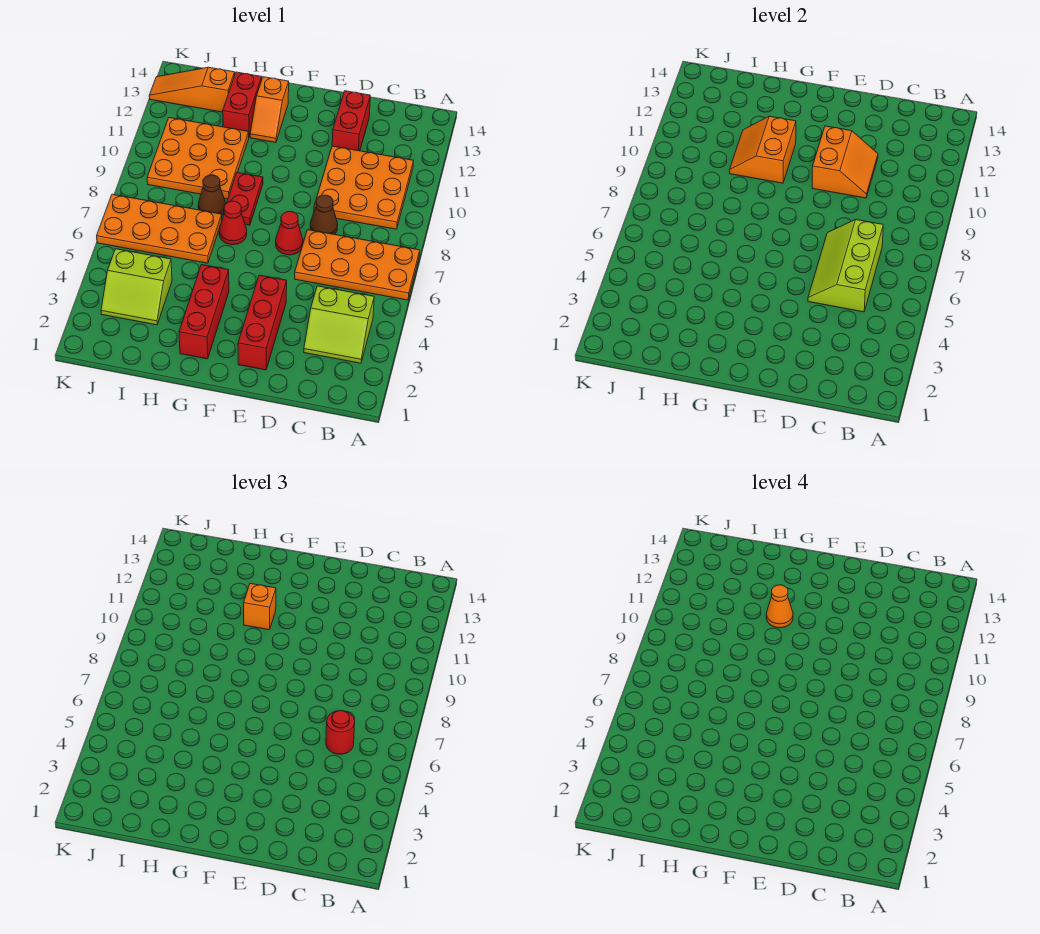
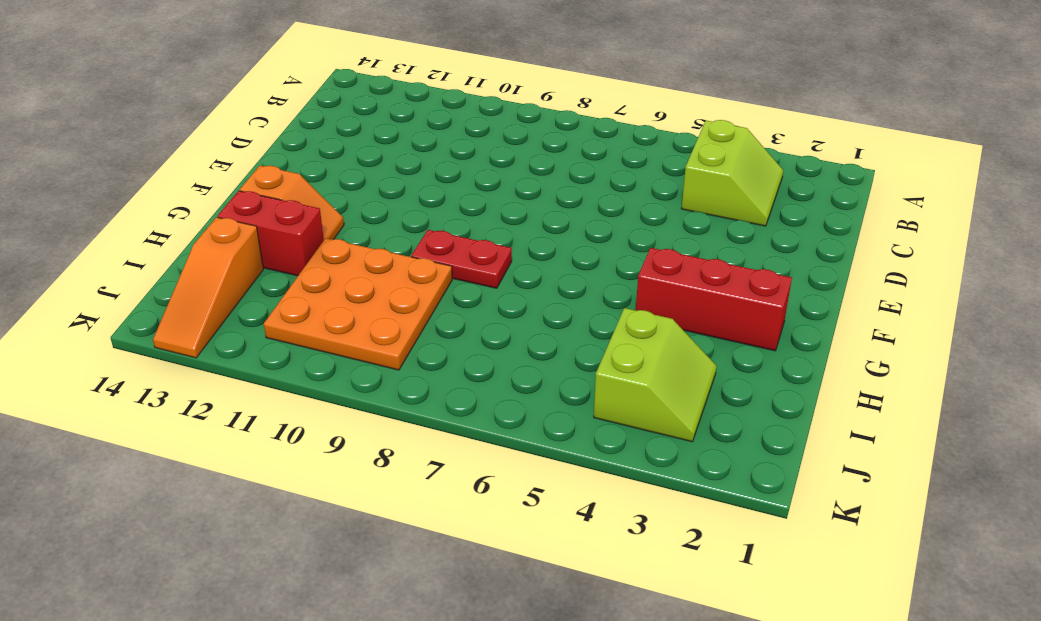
none -> orange 2x4 plate [295,230,420,300]
none -> orange 3x3 plate [314,146,414,229]
none -> brown 1x1 cone [310,195,338,235]

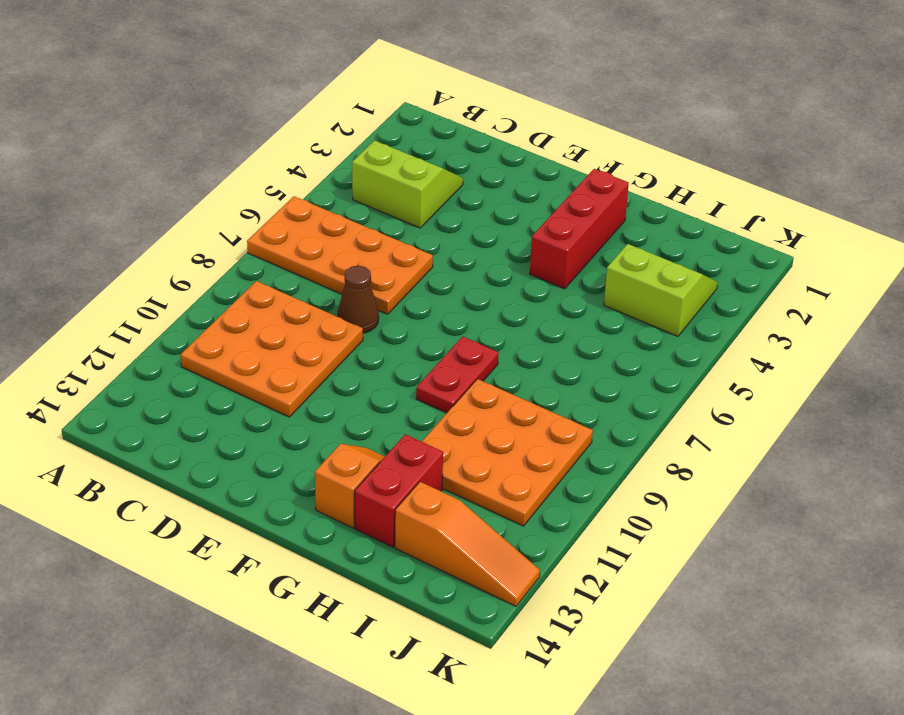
none -> red 1x2 brick [332,91,370,151]
none -> red 1x3 brick [238,275,287,370]
none -> red 1x1 cone [276,212,303,255]

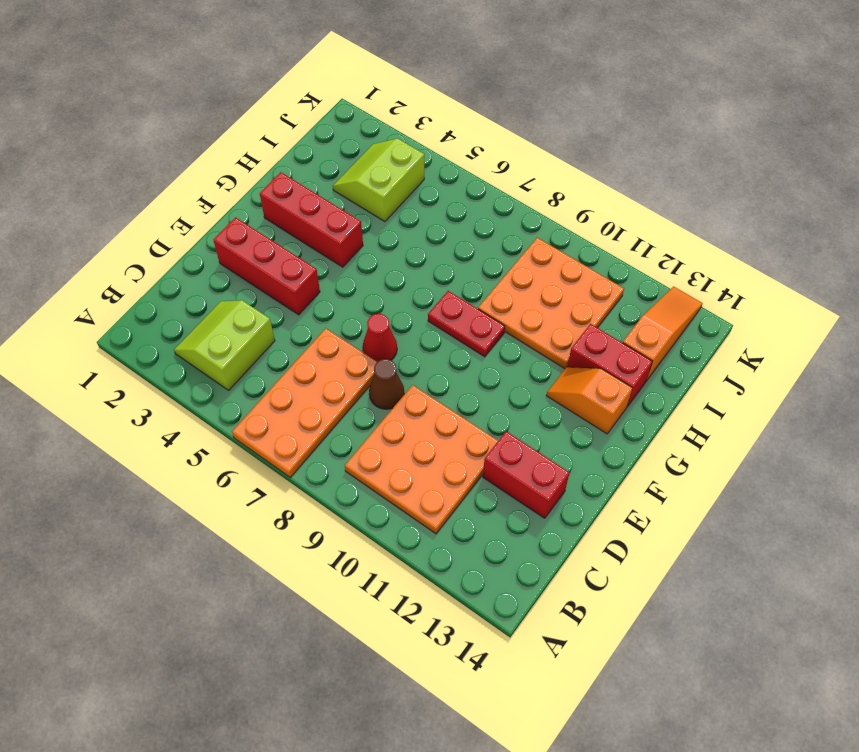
none -> red 1x1 cone [219,201,247,245]
none -> orange 2x4 plate [97,194,222,263]
none -> brown 1x1 cone [198,175,226,214]

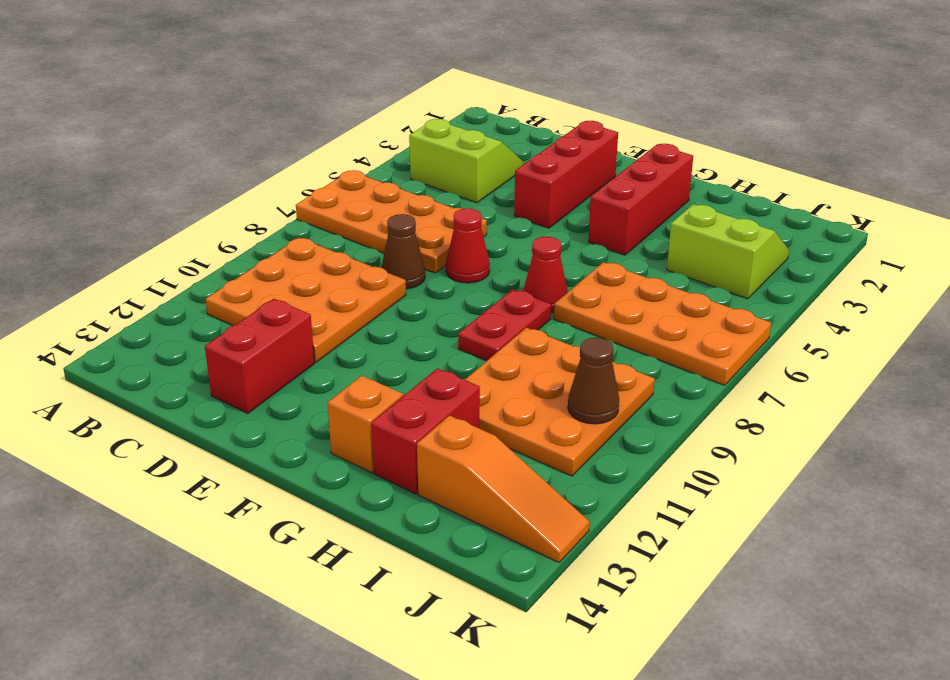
brown 1x1 cone [568,337,619,424] -> brown 1x1 cone moved to [198,175,226,214]
none -> lime 2x3 slope [808,220,883,312]
none -> orange 2x2 slope [812,126,878,198]
none -> orange 2x2 slope [729,116,796,183]

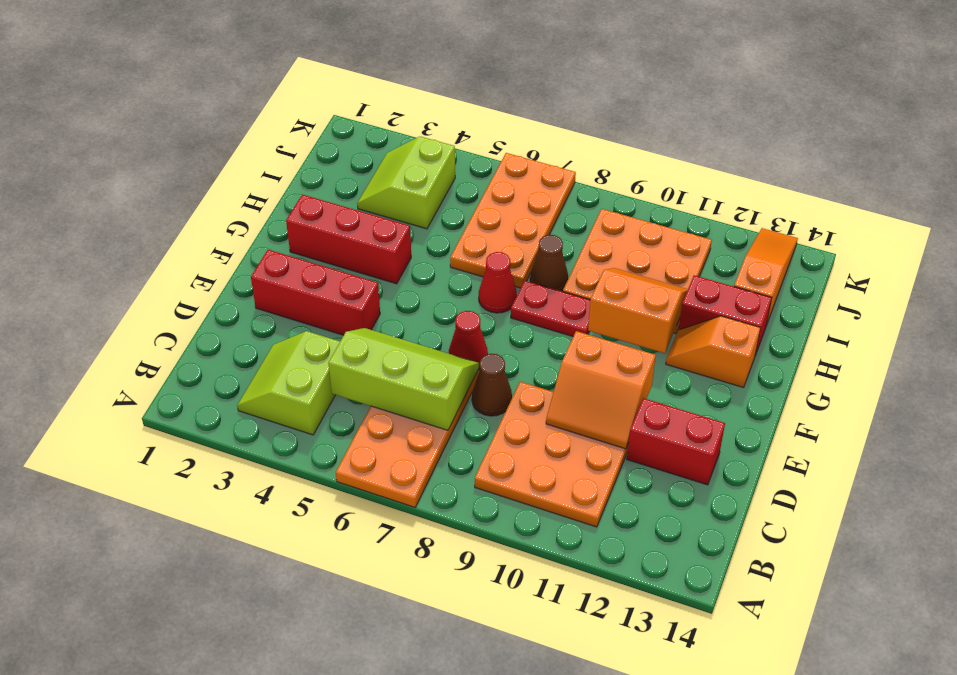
none -> red 1x1 round brick [326,711,355,754]
none -> orange 1x1 brick [244,583,276,630]
none -> orange 1x1 cone [766,585,793,628]

